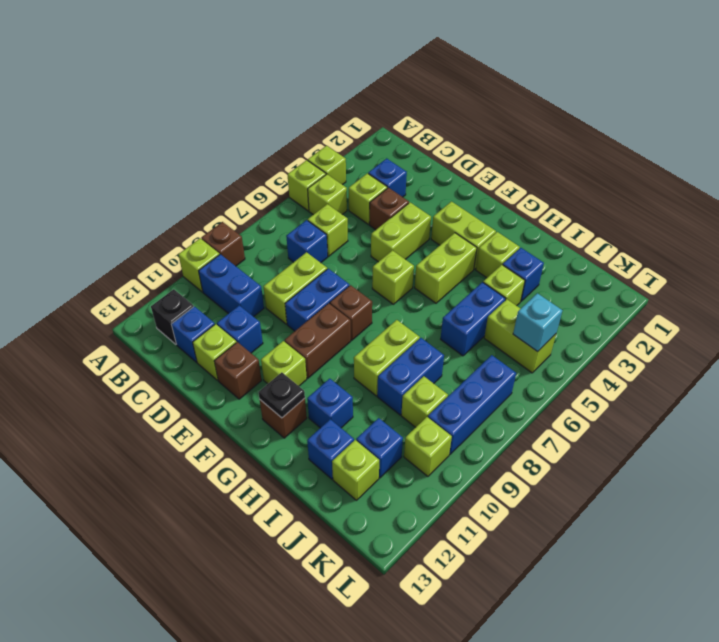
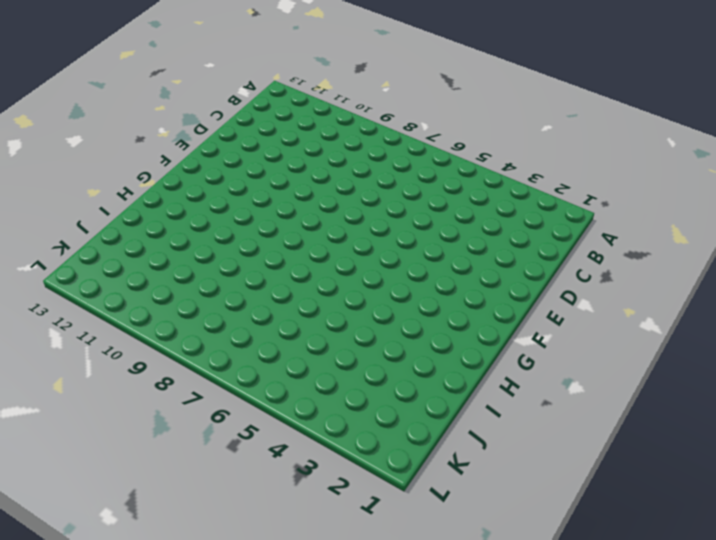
none -> lime 1x1 brick [308,146,346,185]
none -> lime 1x1 brick [288,160,326,211]
none -> brown 1x1 brick [201,222,245,266]
none -> lime 1x1 brick [178,238,220,292]

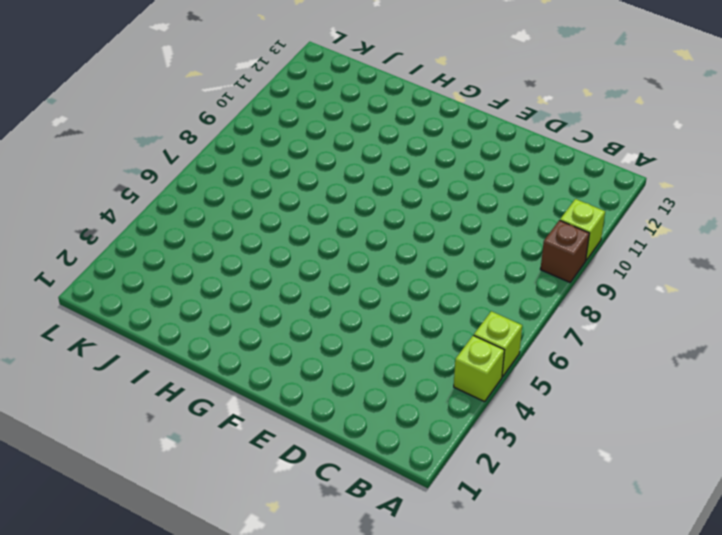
none -> lime 1x1 brick [308,174,347,215]
none -> blue 1x2 brick [199,254,264,317]
none -> black 1x1 brick [151,289,194,344]
none -> blue 1x1 brick [368,158,407,197]

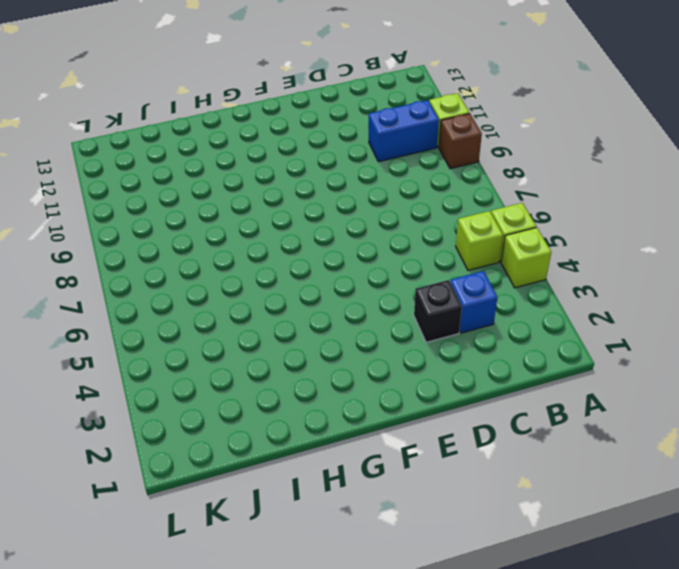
black 1x1 brick [414,280,462,342] -> black 1x1 brick moved to [151,289,194,344]
none -> lime 1x1 brick [349,173,387,224]
none -> lime 1x1 brick [308,204,348,256]
none -> blue 1x1 brick [286,220,328,263]
none -> blue 1x1 brick [171,306,215,362]

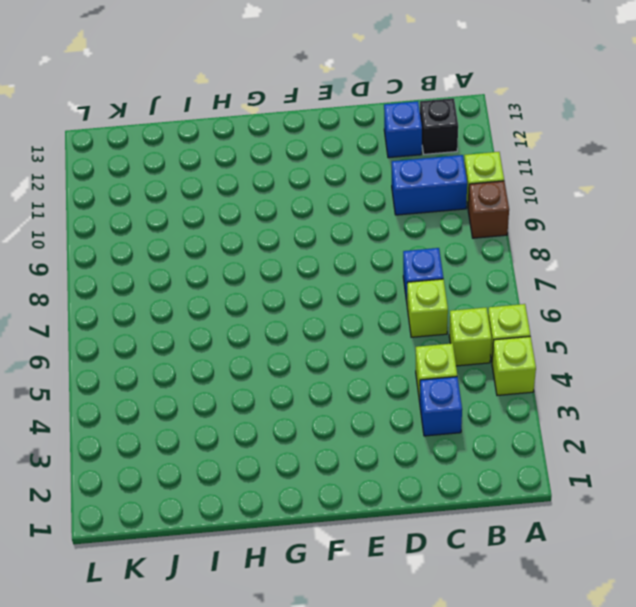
none -> brown 1x1 brick [369,188,409,230]
none -> lime 1x2 brick [263,252,327,324]
none -> blue 1x1 brick [217,305,263,353]
none -> lime 1x1 brick [193,324,237,380]

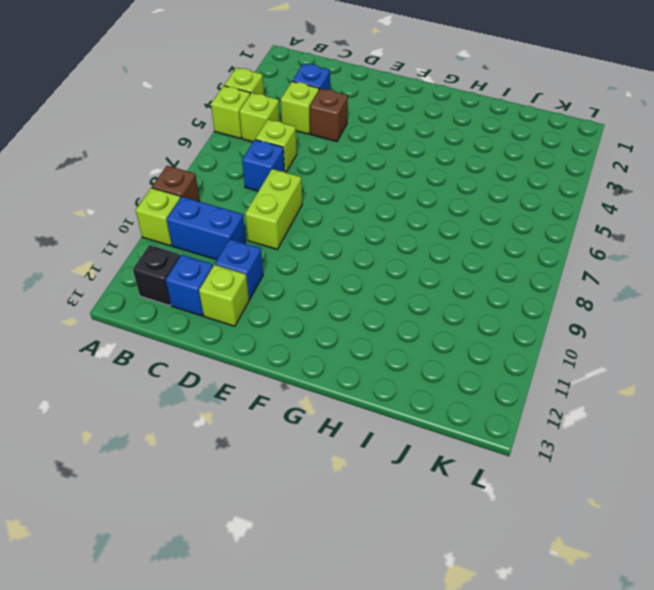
none -> lime 1x2 brick [371,202,431,262]
none -> blue 1x2 brick [285,269,349,331]
none -> brown 1x1 brick [214,342,262,399]
none -> lime 1x2 brick [431,202,496,269]

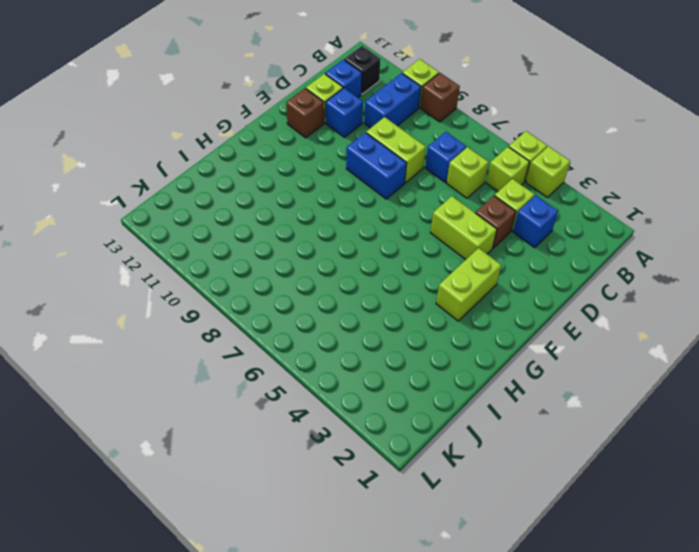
none -> lime 1x1 brick [372,250,414,304]
none -> brown 1x1 brick [330,285,372,340]
none -> brown 1x2 brick [285,303,351,378]
none -> lime 1x1 brick [261,341,307,386]

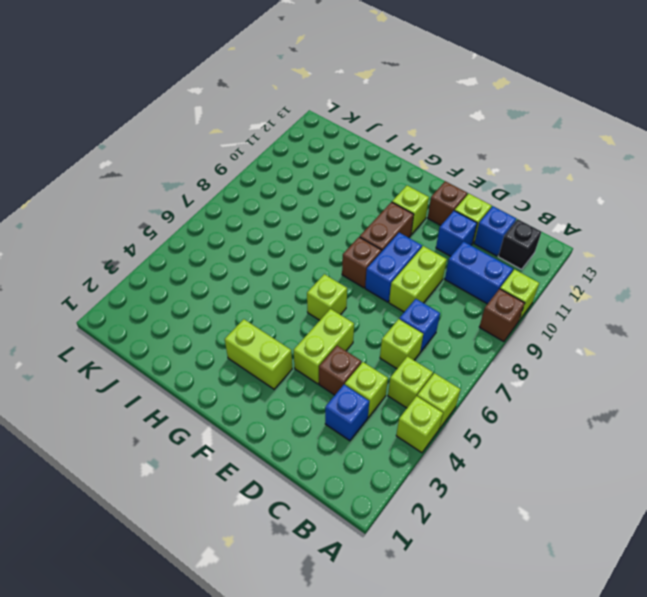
none -> lime 1x2 brick [415,233,477,303]
none -> brown 1x1 brick [260,398,307,438]
none -> lime 1x1 brick [476,232,520,278]
none -> lime 1x2 brick [354,320,420,396]

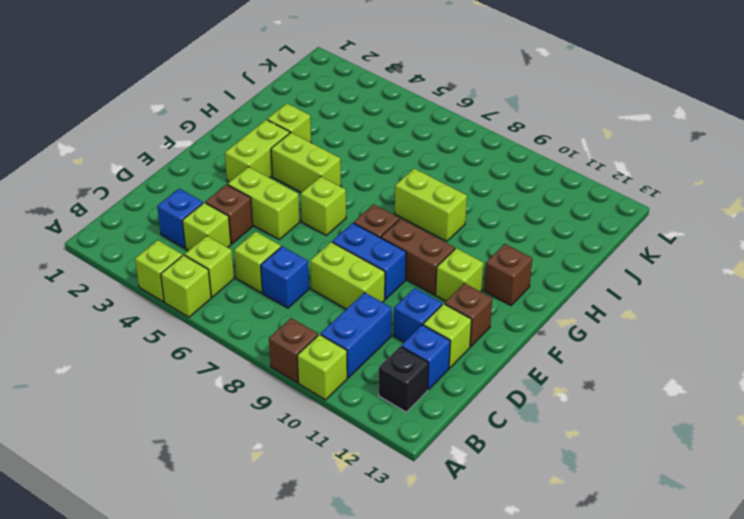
none -> blue 1x1 brick [307,379,353,428]
none -> blue 1x1 brick [503,248,544,301]
none -> lime 1x1 brick [483,265,525,306]
none -> blue 1x2 brick [441,282,506,356]

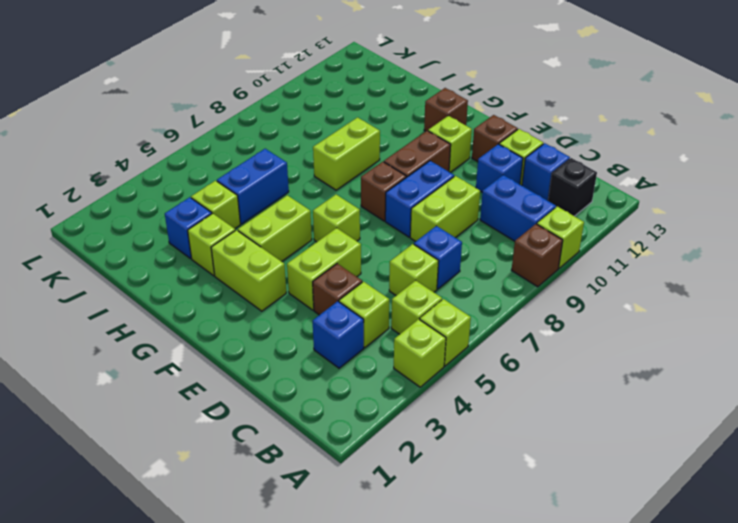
none -> blue 1x1 brick [307,379,353,428]
none -> blue 1x2 brick [377,338,444,415]
none -> blue 1x1 brick [307,419,354,479]
none -> lime 1x2 brick [484,299,556,373]

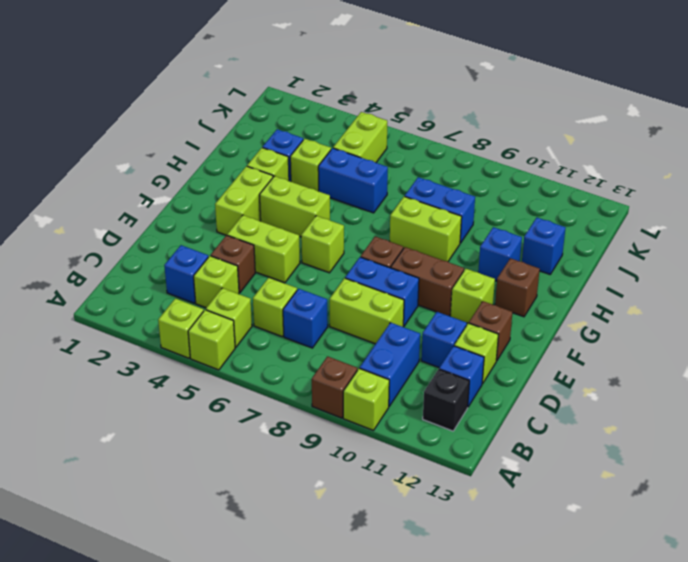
none -> lime 1x1 brick [401,376,448,427]
none -> blue 1x1 brick [356,418,403,478]
none -> lime 1x1 brick [332,440,379,500]
none -> blue 1x3 brick [428,355,516,455]

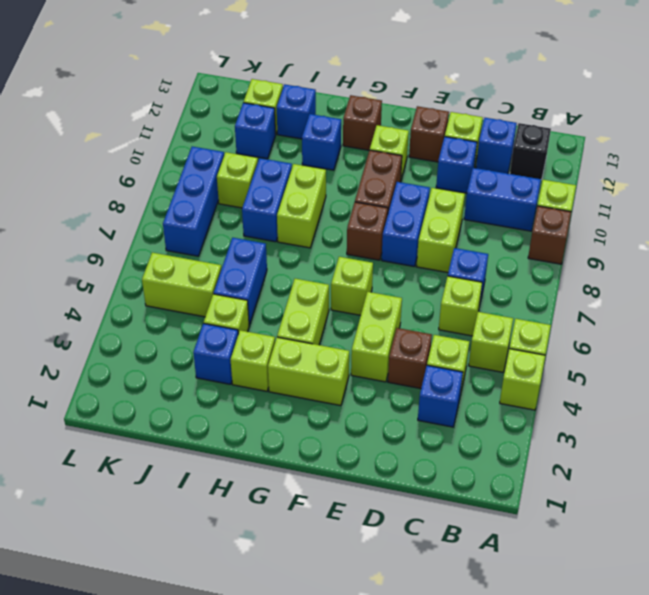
none -> lime 1x1 brick [404,417,452,476]
none -> black 1x1 plate [258,372,305,418]
none -> cyan 1x1 brick [513,293,562,352]

